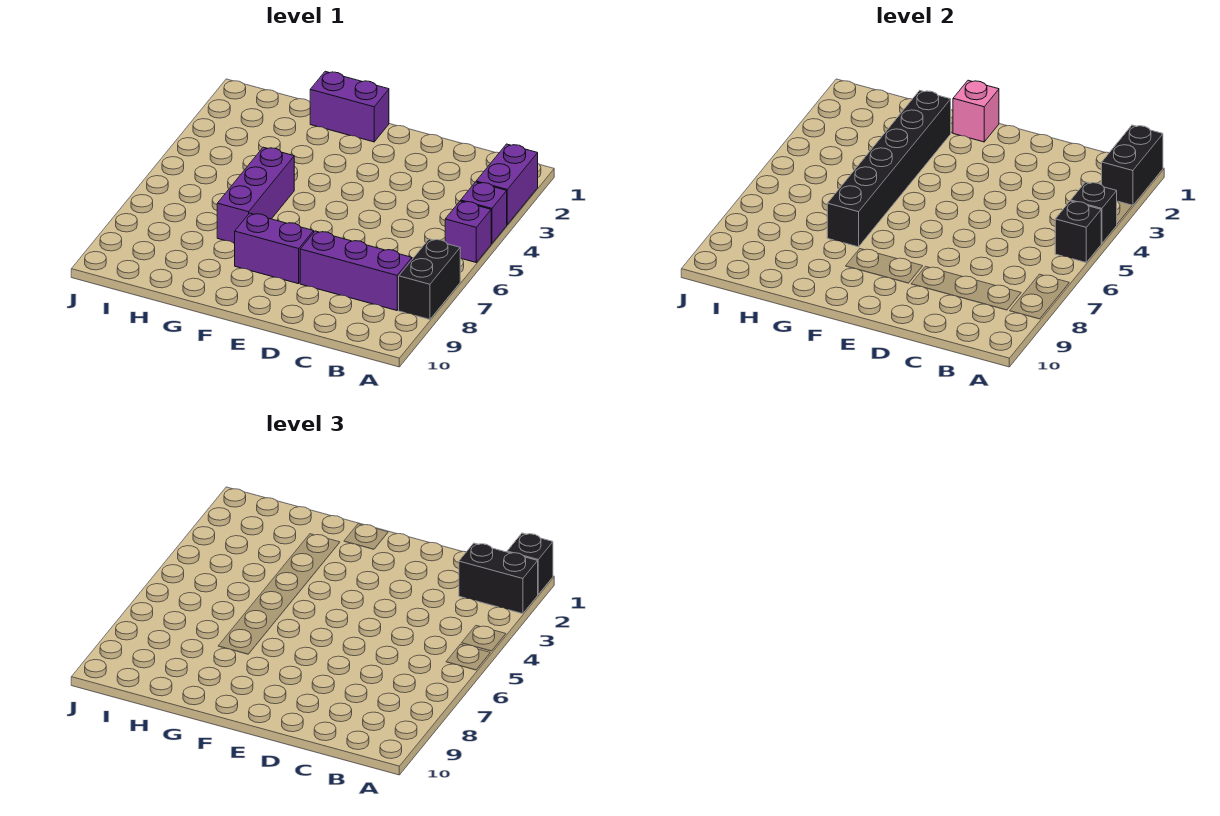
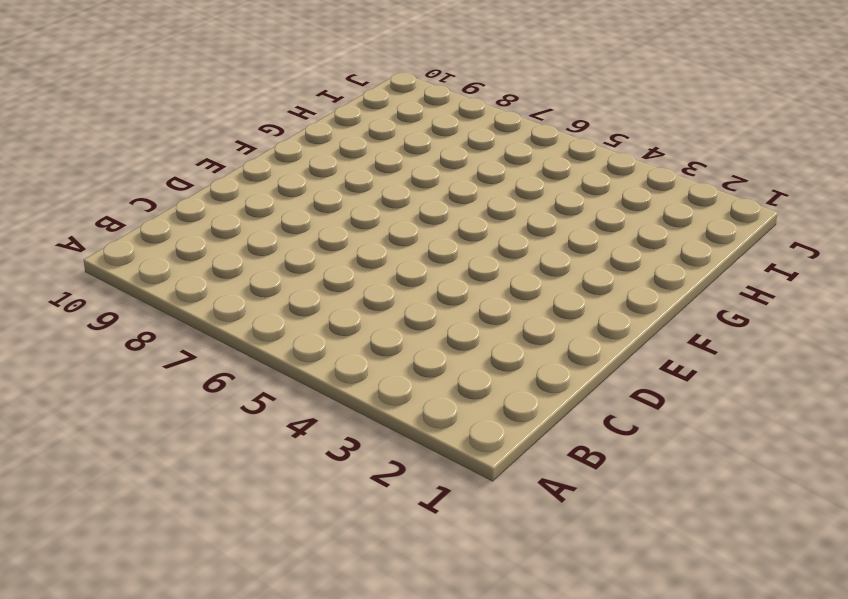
none -> purple 1x2 brick [476,144,538,224]
none -> purple 1x1 brick [461,182,507,244]
none -> purple 1x1 brick [445,201,491,262]

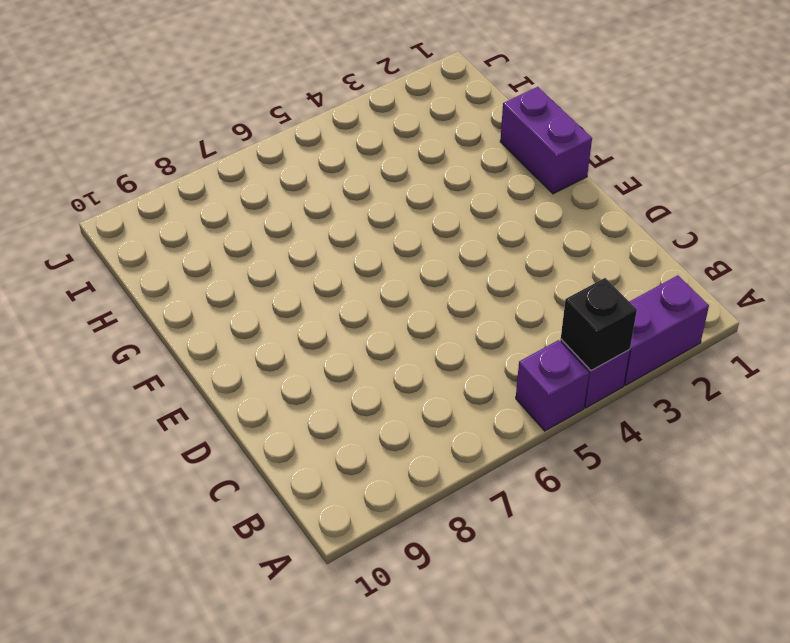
none -> black 1x2 brick [399,239,460,319]
none -> purple 1x3 brick [300,231,412,310]
none -> purple 1x2 brick [235,213,314,284]

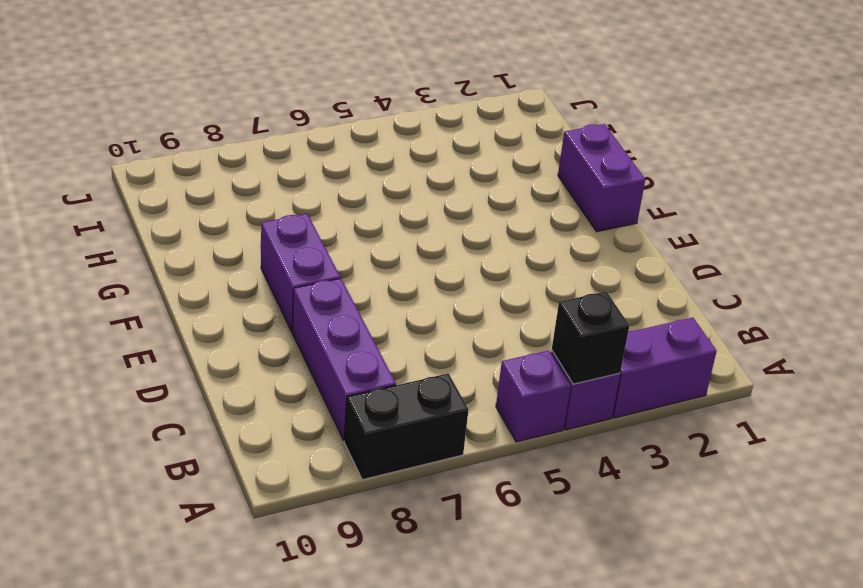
none -> purple 1x3 brick [217,147,294,243]
none -> black 1x2 brick [1102,125,1163,206]
none -> black 1x1 brick [1055,201,1101,262]

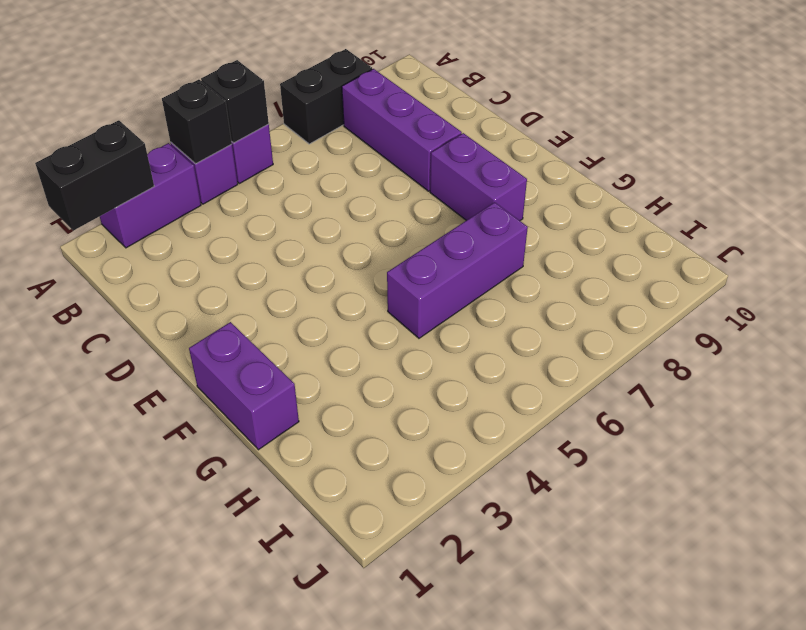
none -> pink 1x1 brick [953,80,999,142]
none -> black 1x6 brick [827,90,951,247]
none -> black 1x1 brick [507,533,553,594]

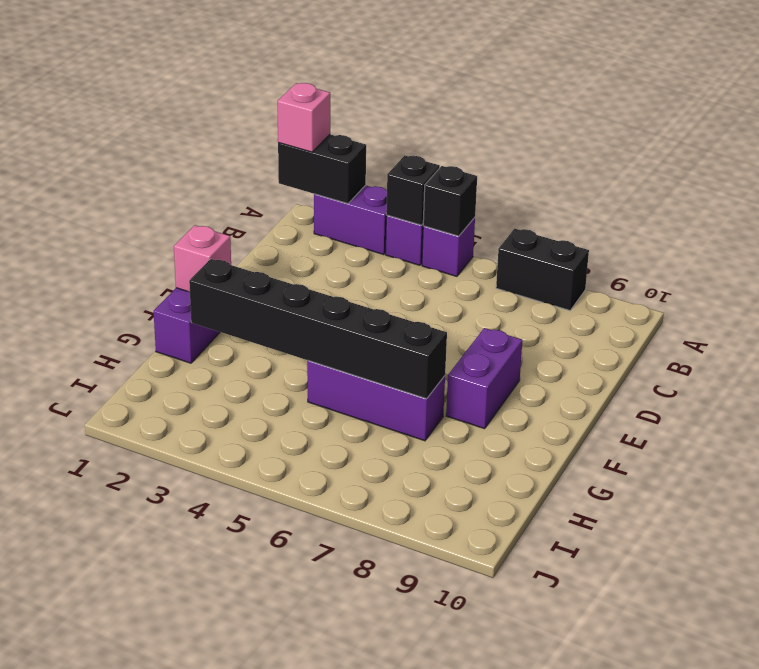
pink 1x1 brick [278,83,330,152] -> black 1x1 brick [507,533,553,594]
none -> purple 1x3 brick [300,231,412,310]
none -> black 1x2 brick [459,543,538,614]

